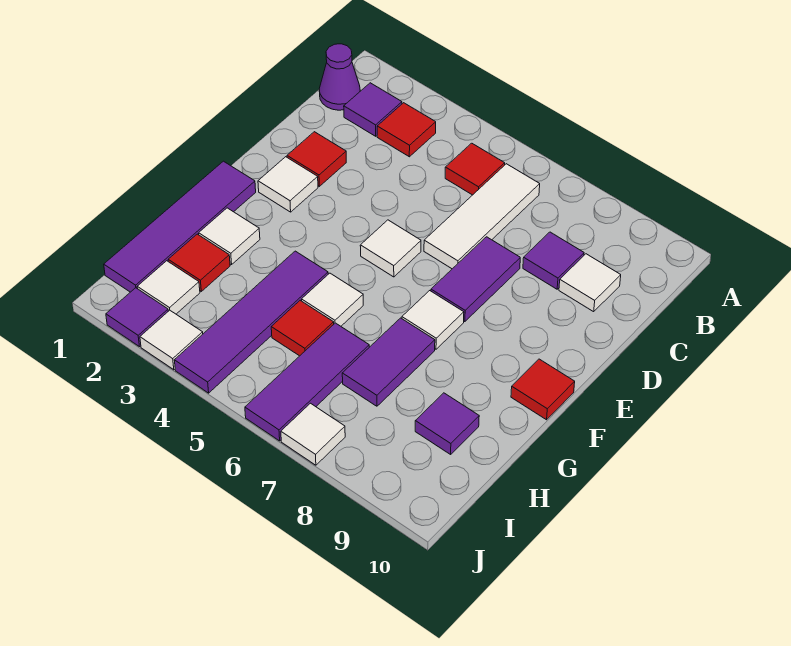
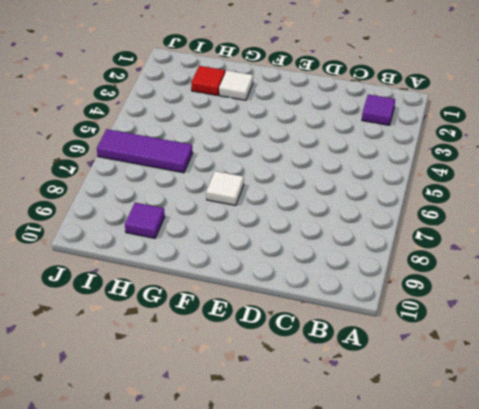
none -> purple 1x1 cone [319,44,360,110]
none -> red 1x1 tile [377,103,436,157]
none -> red 1x1 tile [445,143,505,195]

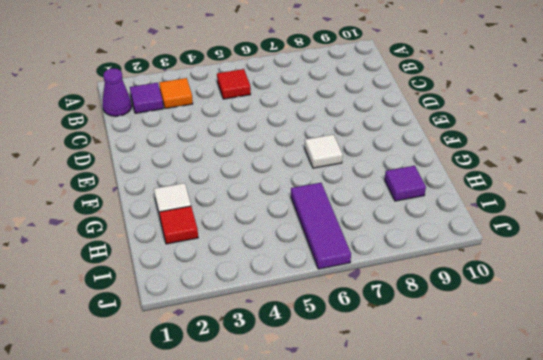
orange 1x1 tile [159,78,193,109] -> red 1x1 tile [377,103,436,157]
none -> white 1x3 tile [424,164,540,269]
none -> purple 1x1 tile [523,232,584,289]
none -> white 1x1 tile [559,254,621,312]

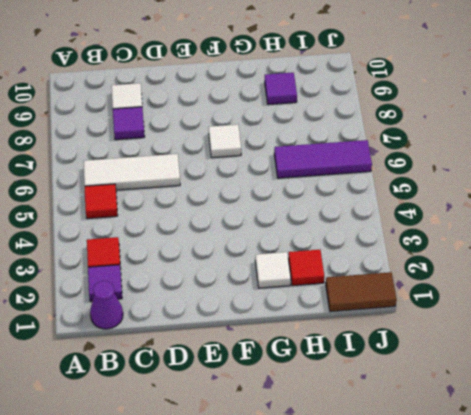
brown 1x2 tile [326,272,397,312] -> purple 1x4 tile [104,161,256,292]
none -> red 1x1 tile [287,132,346,186]
none -> purple 1x2 tile [431,237,520,322]
none -> white 1x1 tile [258,157,318,212]

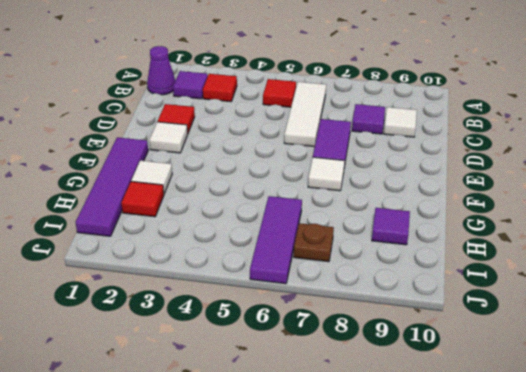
brown 1x1 plate [294,223,334,262] -> none
none -> white 1x1 tile [360,220,421,277]
none -> red 1x1 tile [511,359,575,420]
none -> purple 1x4 tile [174,251,328,393]

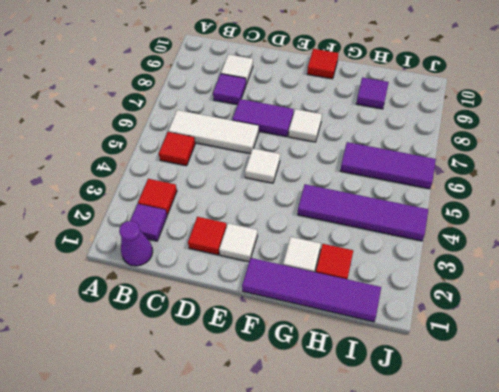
none -> white 1x1 tile [302,273,363,326]
none -> purple 1x2 tile [342,318,435,406]
none -> red 1x1 tile [271,300,334,356]

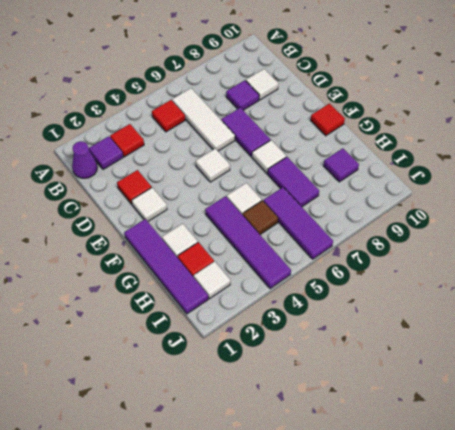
brown 1x1 tile [243,201,278,234] -> red 1x1 tile [271,300,334,356]
none -> purple 1x1 tile [106,288,168,347]
none -> white 1x1 tile [140,310,203,370]
none -> white 1x1 tile [281,403,345,465]

